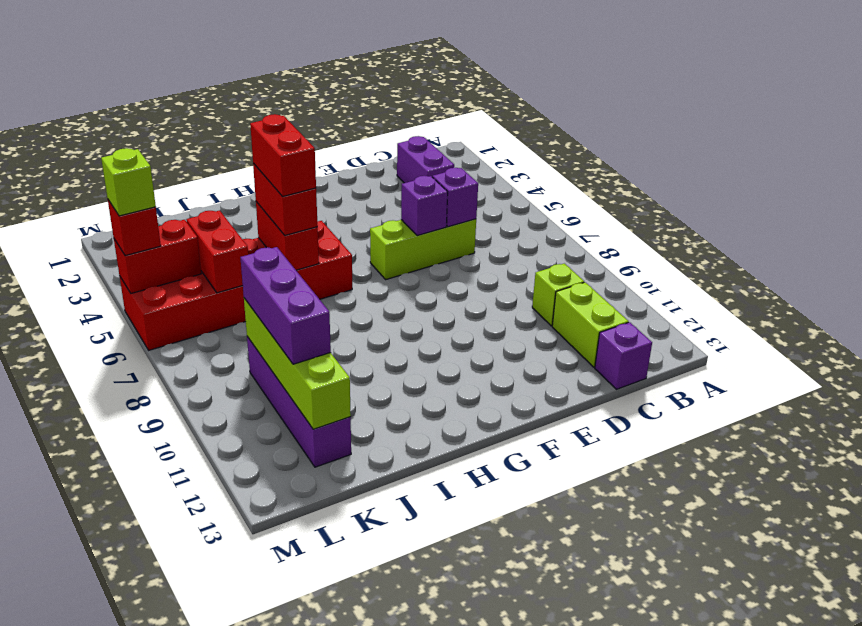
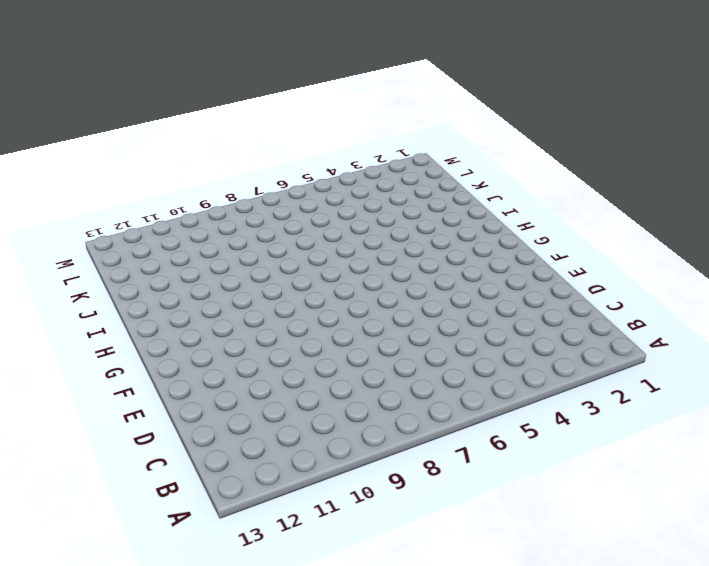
none -> purple 1x2 brick [397,136,454,183]
none -> lime 1x1 brick [532,264,584,326]
none -> lime 1x2 brick [552,282,629,367]

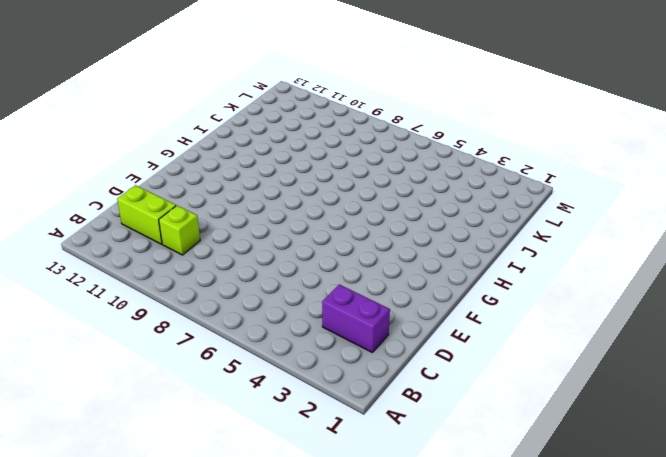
none -> purple 1x1 brick [595,322,652,389]
none -> lime 1x3 brick [370,219,476,279]
none -> red 2x6 brick [120,221,352,350]

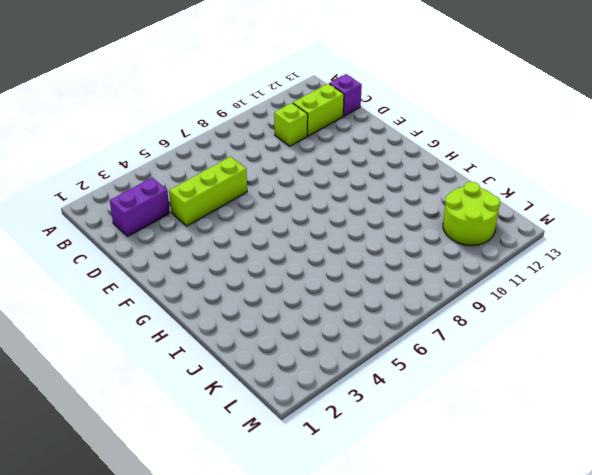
lime 1x3 brick [169,157,247,226] -> lime 1x3 brick turned to [370,219,476,279]
lime 2x2 round brick [443,182,500,245] -> purple 1x4 brick [247,337,351,467]
none -> red 2x6 brick [120,221,352,350]
none -> purple 1x1 brick [432,168,478,227]
none -> purple 1x1 brick [401,176,448,236]

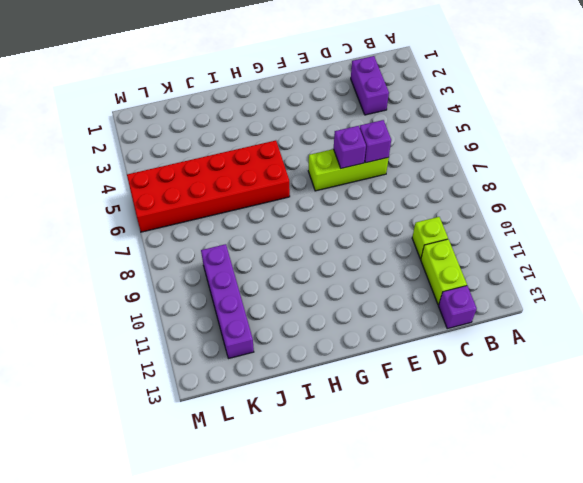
none -> red 1x2 brick [256,202,319,270]
none -> red 1x2 brick [187,211,248,293]
none -> lime 1x4 brick [244,298,351,429]

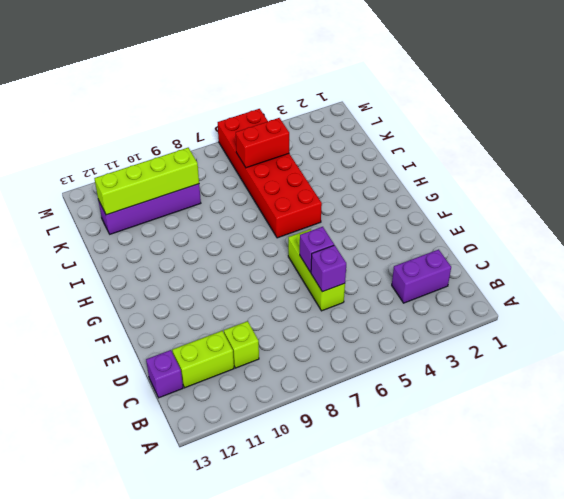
none -> red 1x2 brick [256,202,319,270]
none -> red 1x2 brick [114,220,201,293]
none -> red 1x2 brick [253,163,318,236]

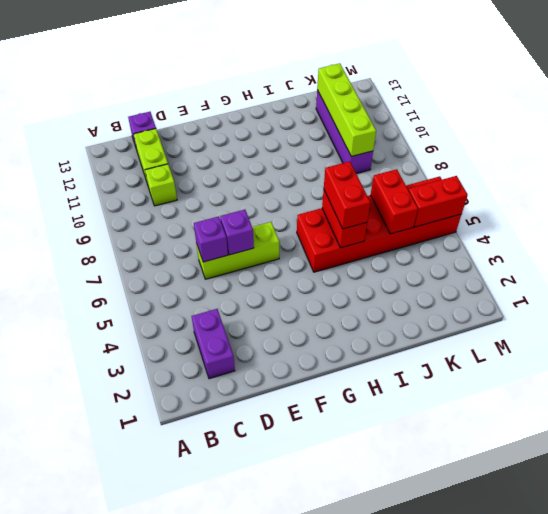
none -> purple 1x3 brick [240,247,331,364]
none -> red 1x1 brick [108,200,161,256]
none -> red 1x2 brick [250,114,316,197]

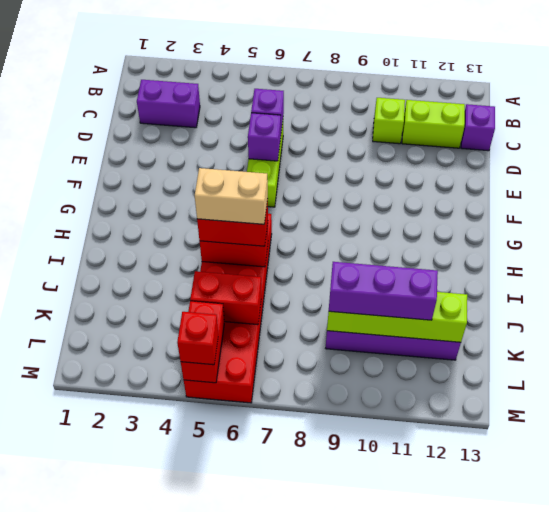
tan 1x2 brick [195,168,268,224] -> red 1x2 brick [250,114,316,197]
none -> lime 1x1 brick [101,148,156,216]

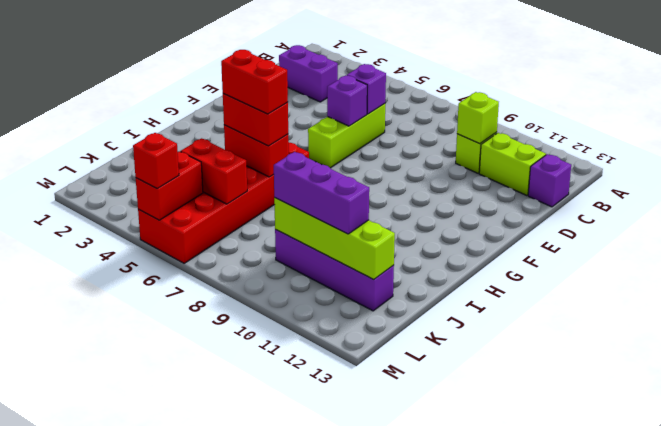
lime 1x1 brick [457,92,499,144] -> lime 1x1 brick moved to [101,148,156,216]

